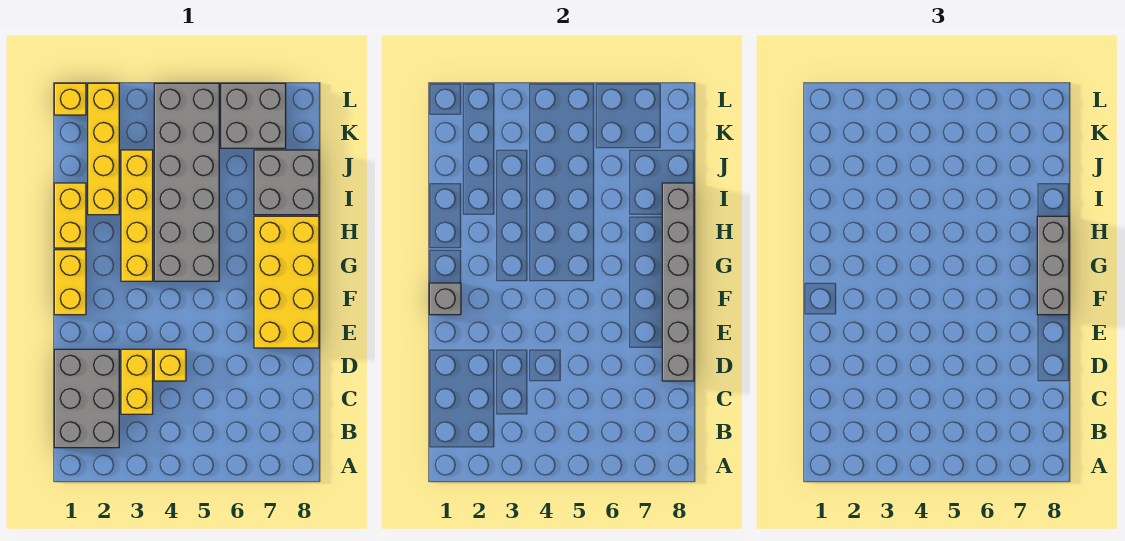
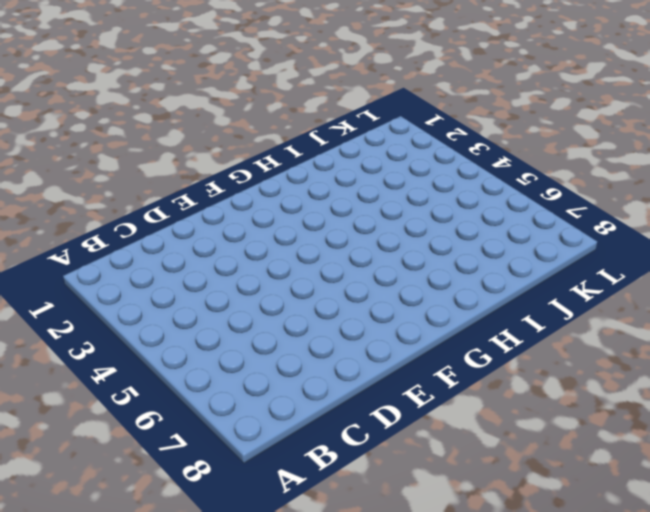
none -> grey 2x3 brick [54,349,119,448]
none -> yellow 1x2 brick [121,349,153,414]
none -> yellow 1x1 brick [154,349,186,381]

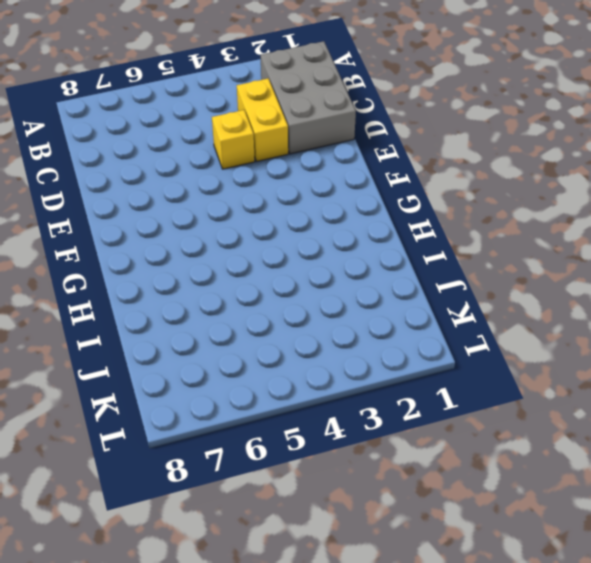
none -> yellow 2x4 brick [254,216,319,348]
none -> yellow 1x2 brick [54,250,86,315]
none -> yellow 1x4 brick [121,150,153,281]

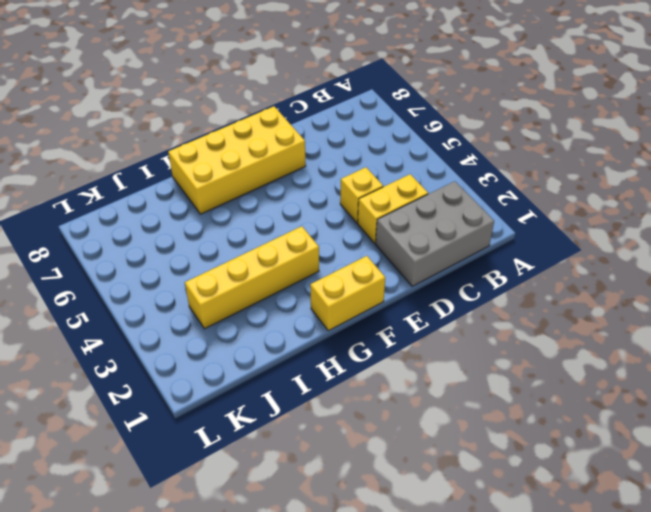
none -> grey 2x6 brick [154,83,219,281]
none -> yellow 1x2 brick [54,183,86,248]
none -> yellow 1x4 brick [88,83,119,215]

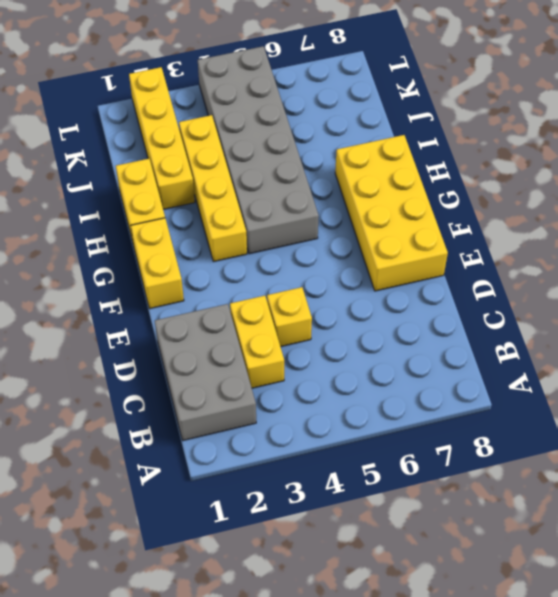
none -> grey 2x2 brick [254,150,319,215]
none -> grey 2x2 brick [221,83,286,148]
none -> yellow 1x1 brick [54,83,86,115]

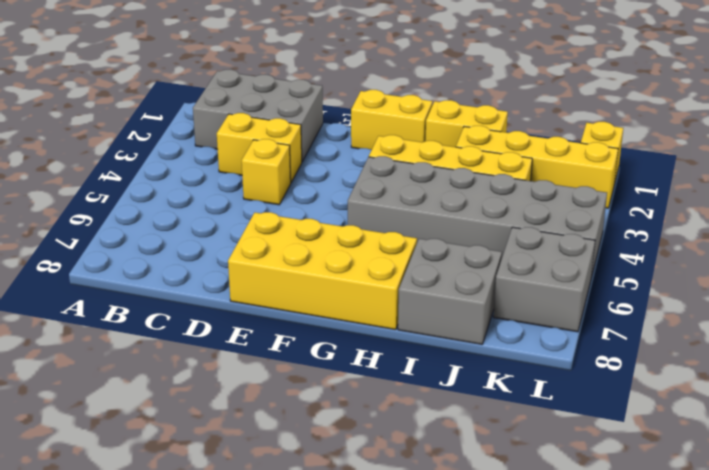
none -> grey 1x6 brick [662,183,694,381]
none -> grey 1x1 brick [429,283,461,315]
none -> grey 1x3 brick [1037,216,1069,315]

